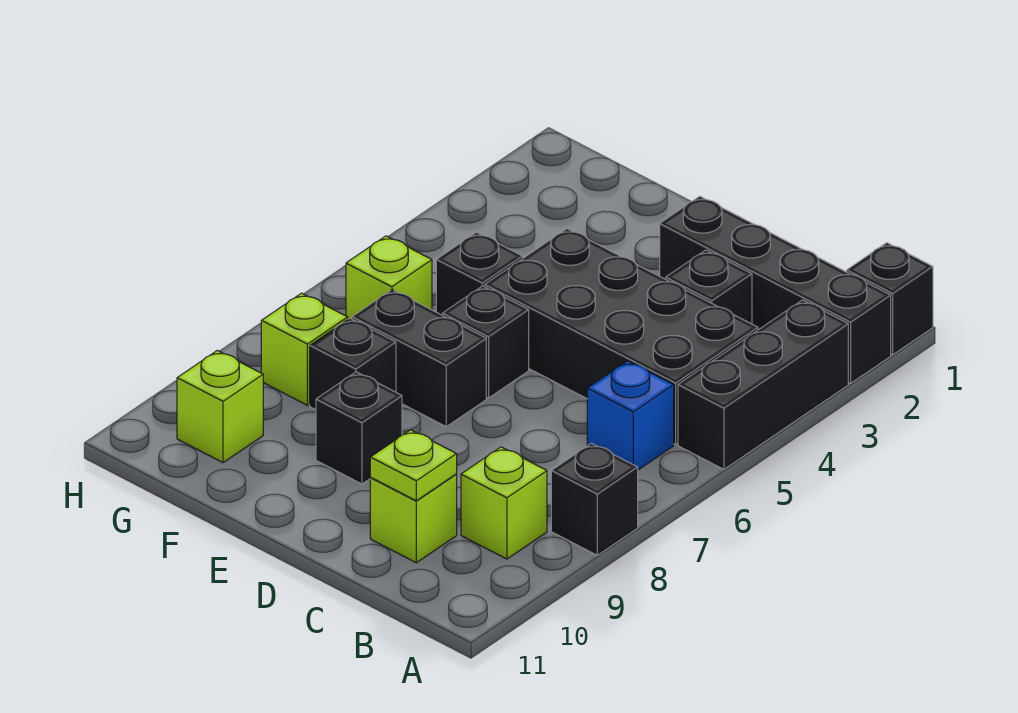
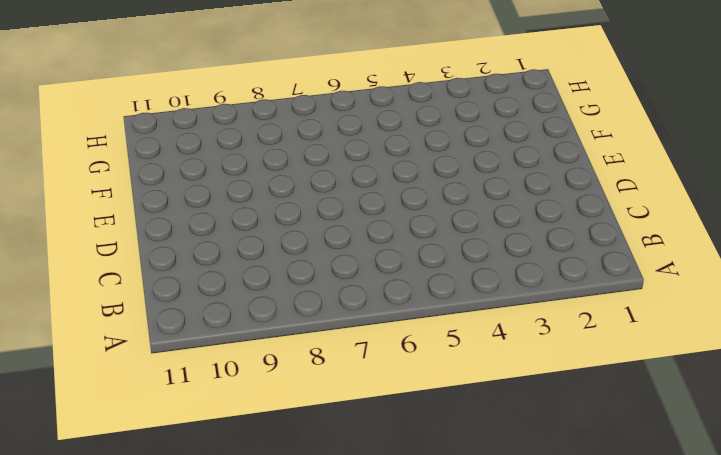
none -> black 1x1 brick [847,243,933,355]
none -> black 1x4 brick [660,196,891,384]
none -> black 1x3 brick [678,300,848,469]

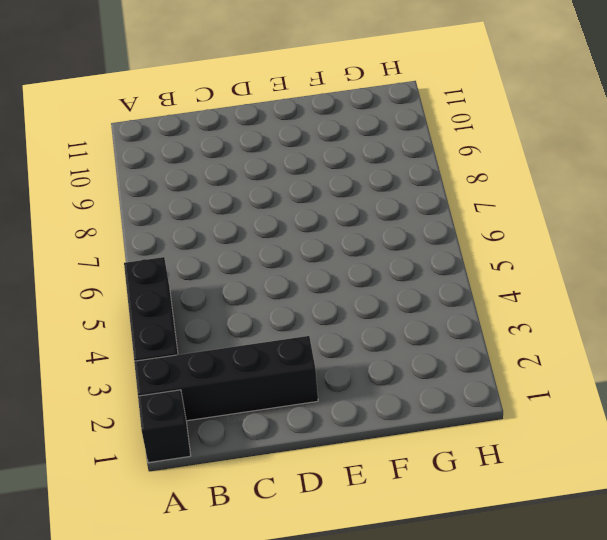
none -> black 1x1 brick [551,443,638,555]
none -> black 2x4 brick [485,229,758,444]
none -> blue 1x1 brick [587,361,674,470]

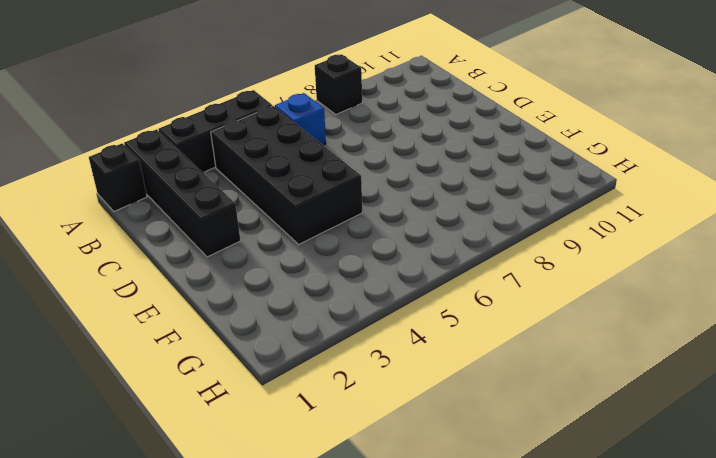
none -> lime 1x1 brick [461,447,547,559]
none -> black 1x1 brick [666,250,752,324]
none -> lime 1x1 brick [370,474,457,563]

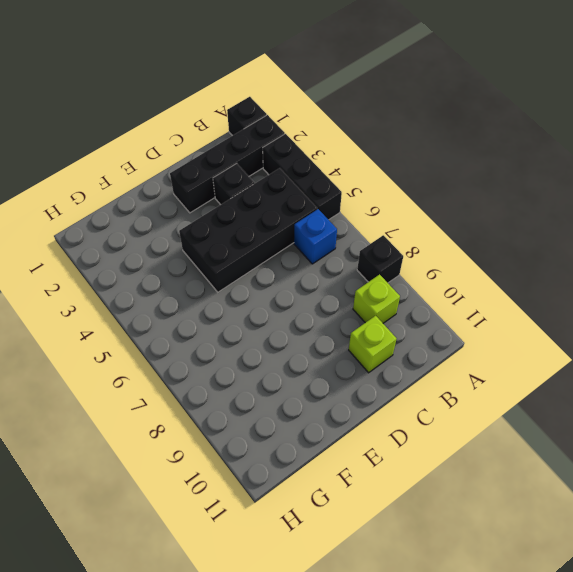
none -> black 1x1 brick [443,286,529,398]
none -> black 1x2 brick [352,290,486,427]
none -> black 1x1 brick [316,372,402,484]

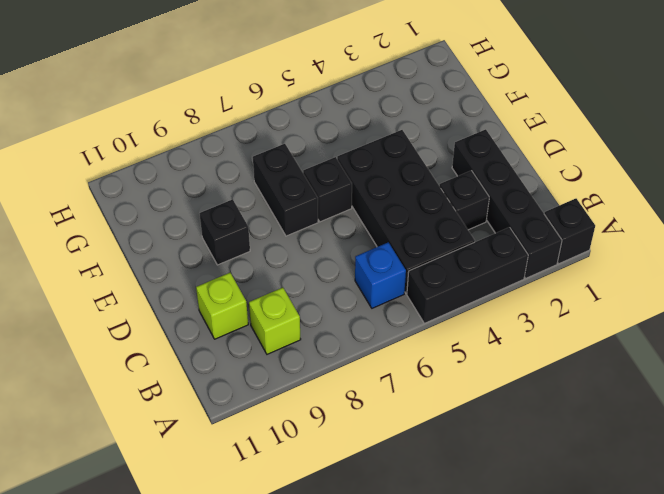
none -> black 1x1 brick [551,443,638,555]
none -> black 1x1 brick [436,232,523,315]
none -> black 1x1 brick [310,318,396,410]

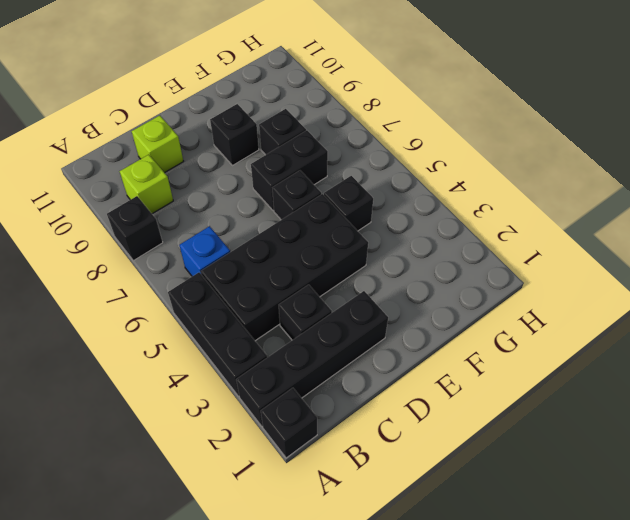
none -> lime 1x1 brick [346,236,432,319]
none -> lime 1x1 brick [261,293,348,405]
none -> lime 1x1 brick [177,351,263,463]

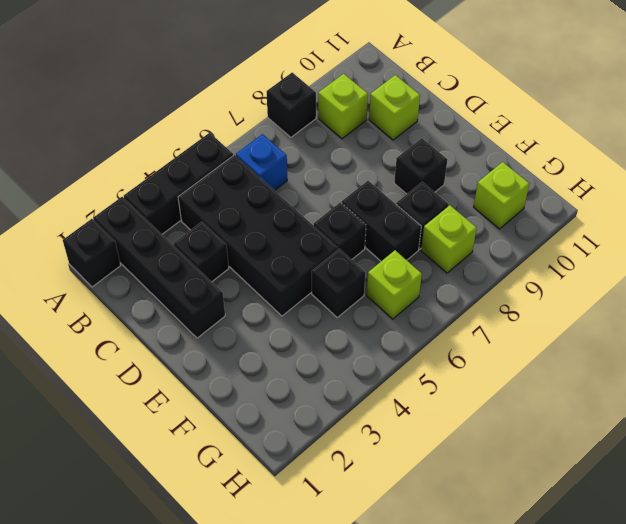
none -> lime 1x1 plate [370,430,457,501]

